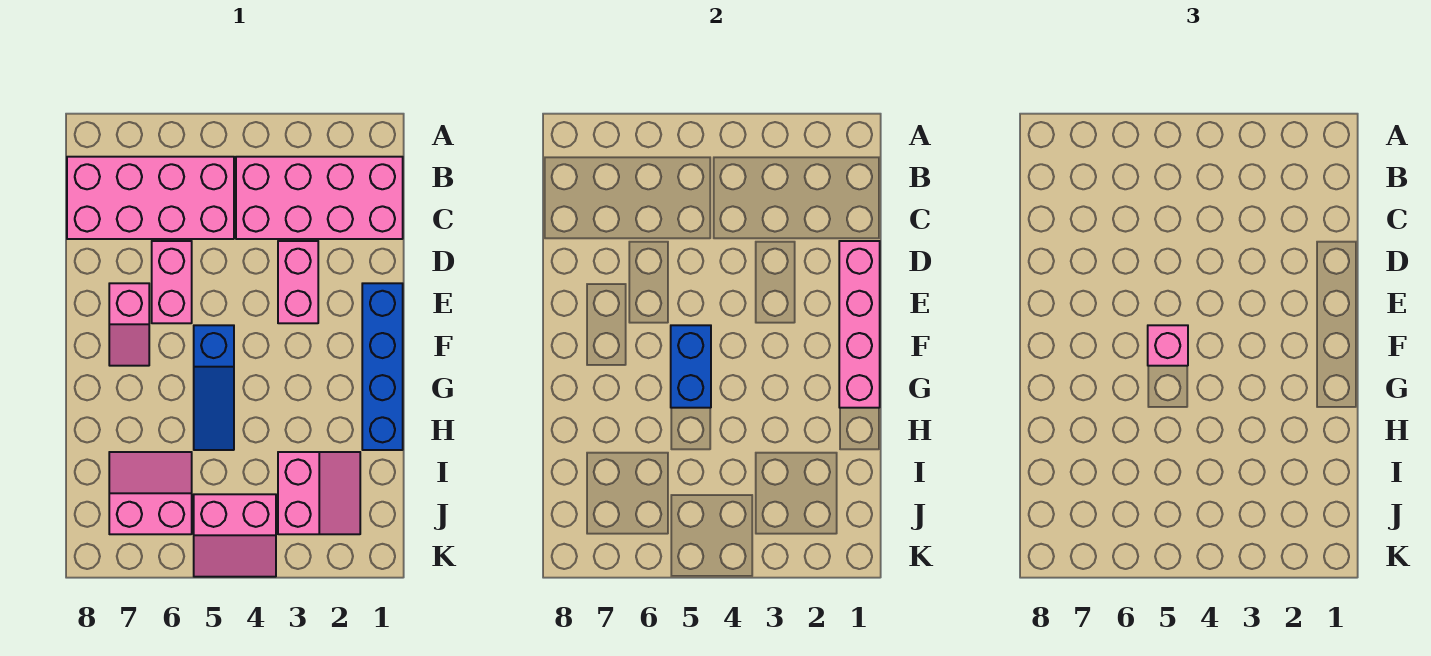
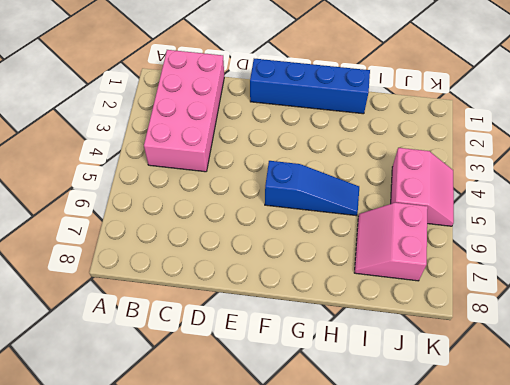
none -> pink 2x4 brick [67,157,234,239]
none -> pink 1x2 brick [278,241,318,323]
none -> pink 1x2 brick [152,241,192,323]

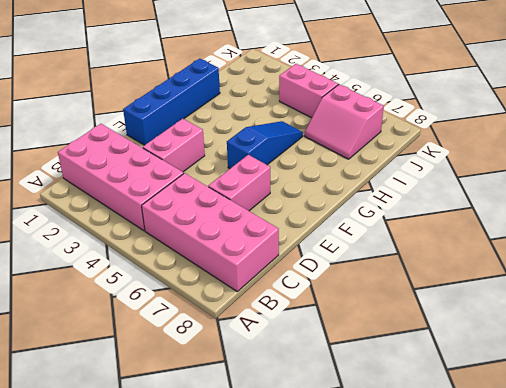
none -> pink 1x2 slope [109,283,149,366]
none -> pink 2x2 slope [278,452,360,534]
none -> pink 1x4 brick [839,241,880,408]

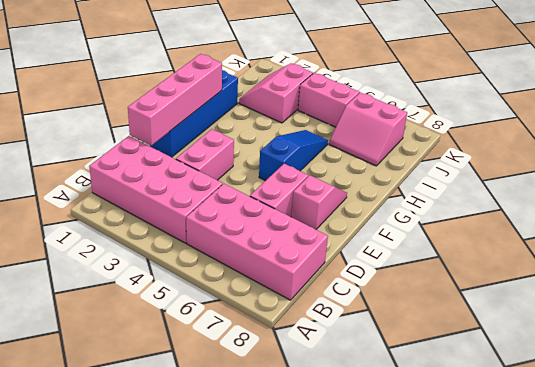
none -> blue 1x2 brick [671,325,711,408]
none -> pink 1x1 brick [1148,325,1188,366]

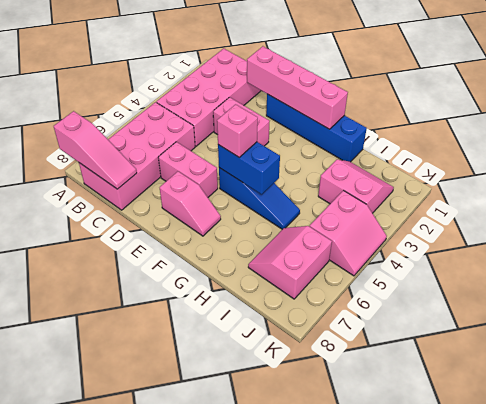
pink 1x3 slope [54,111,137,189] -> none

